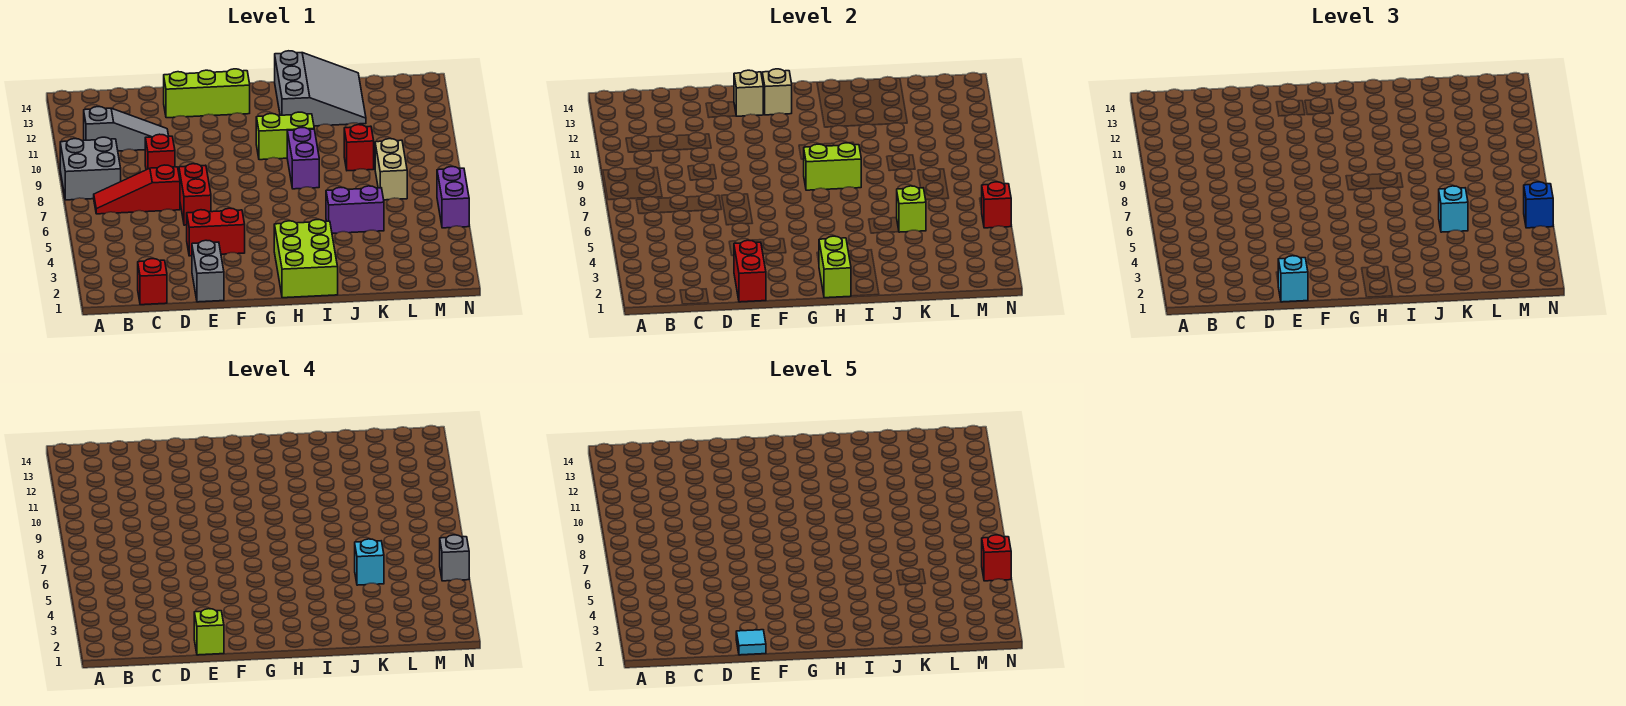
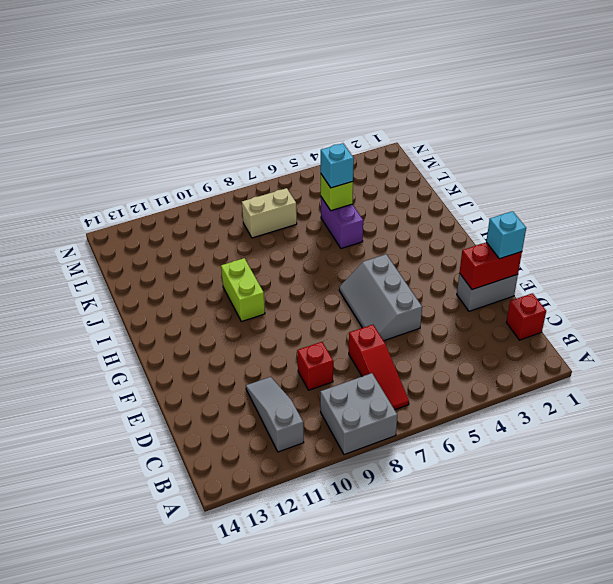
grey 2x3 slope [339,254,422,341] -> red 1x2 brick [179,164,211,225]
none -> red 1x2 brick [187,208,245,256]
none -> lime 1x3 brick [164,69,250,118]
none -> lime 2x3 brick [274,220,338,298]
none -> purple 1x2 brick [287,128,319,189]

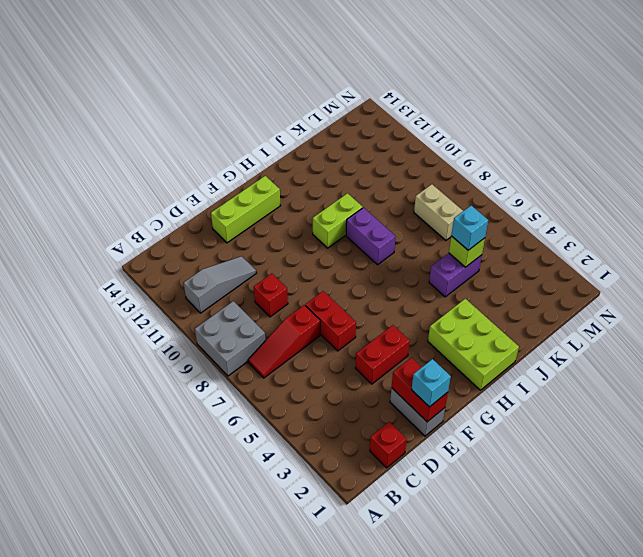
none -> grey 3x3 slope [275,51,366,126]
none -> red 1x1 brick [344,125,374,171]
none -> purple 1x2 brick [437,167,469,228]
none -> tan 1x1 brick [734,70,763,116]

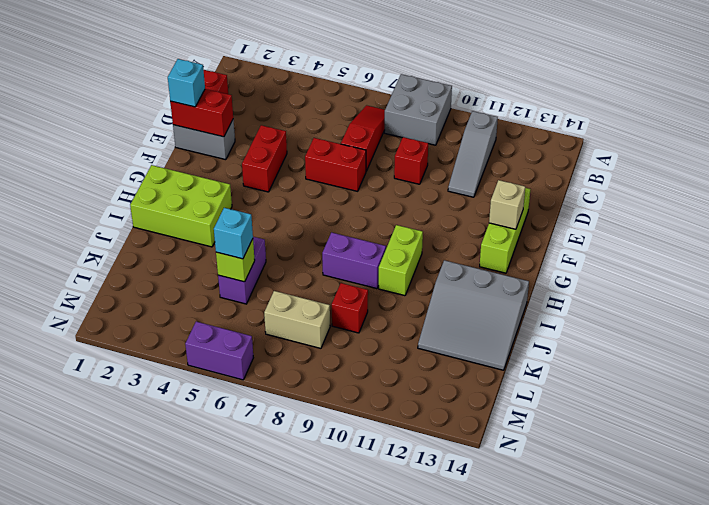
none -> tan 1x1 brick [762,69,792,115]
none -> lime 1x2 brick [819,236,851,298]
none -> lime 1x2 brick [804,143,861,190]
none -> red 1x1 brick [982,182,1011,228]

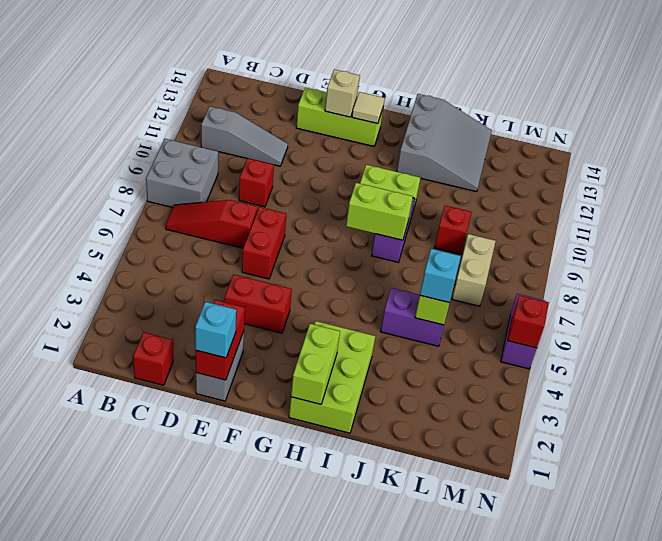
tan 1x1 tile [352,92,385,124] -> tan 1x1 brick [762,69,792,115]
none -> blue 1x1 brick [1524,182,1553,228]
none -> lime 1x1 brick [194,609,224,655]
none -> cyan 1x1 brick [355,539,384,585]
none -> grey 1x1 brick [440,535,469,581]

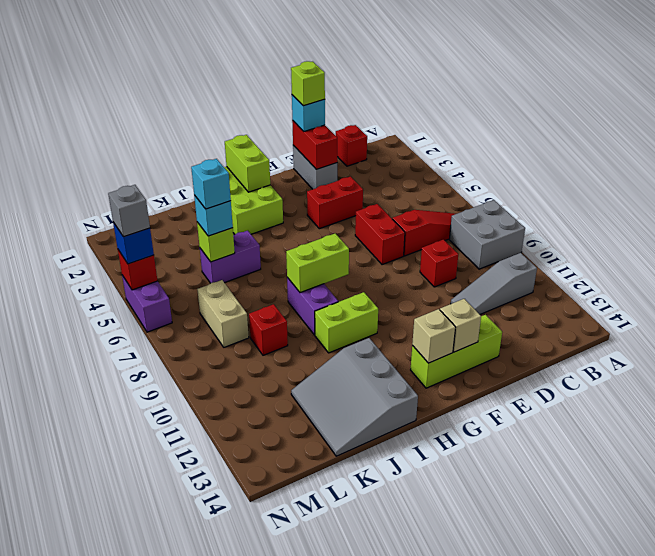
none -> cyan 1x1 tile [736,630,766,655]
none -> red 1x1 brick [982,535,1011,581]

